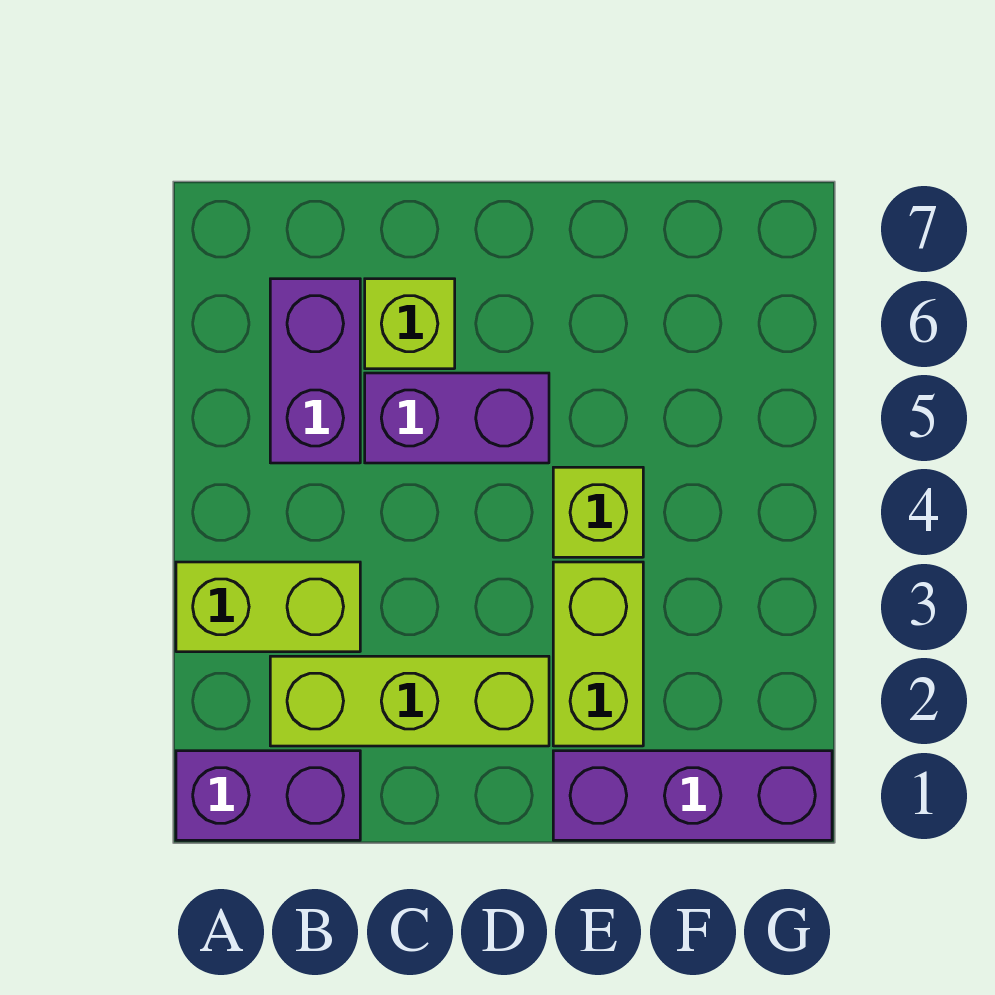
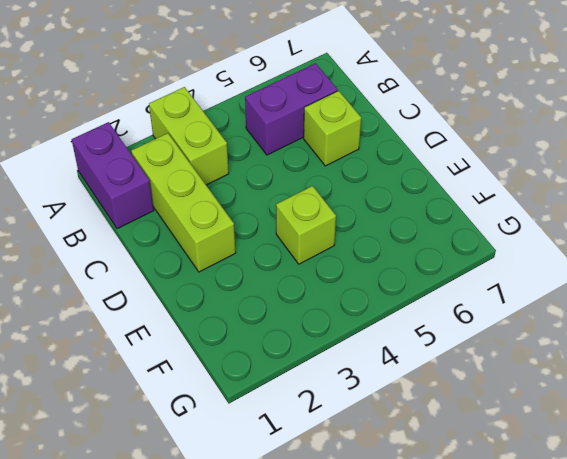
none -> purple 1x2 brick [365,373,549,463]
none -> purple 1x3 brick [553,751,832,840]

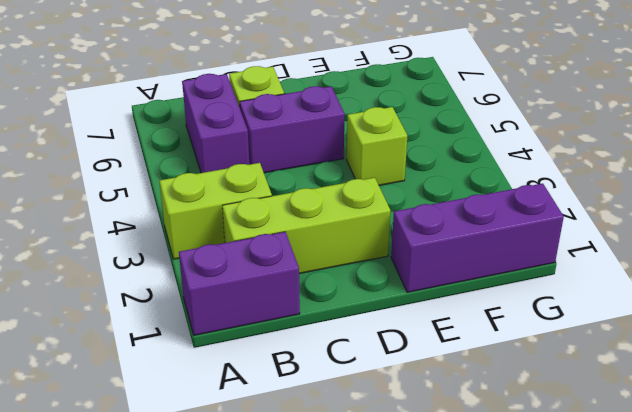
none -> lime 1x2 brick [553,562,643,746]

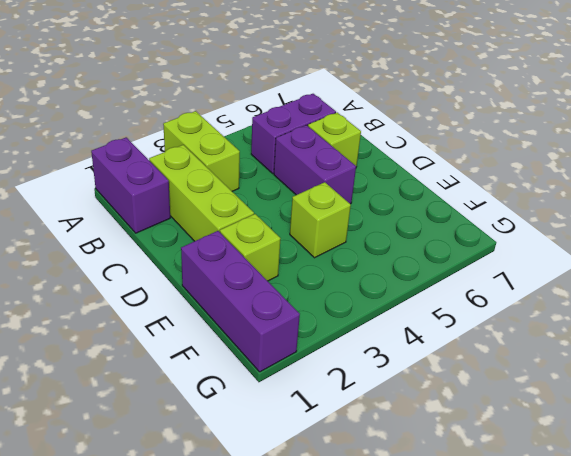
lime 1x1 brick [220,214,281,281] -> lime 1x2 brick [553,562,643,746]

